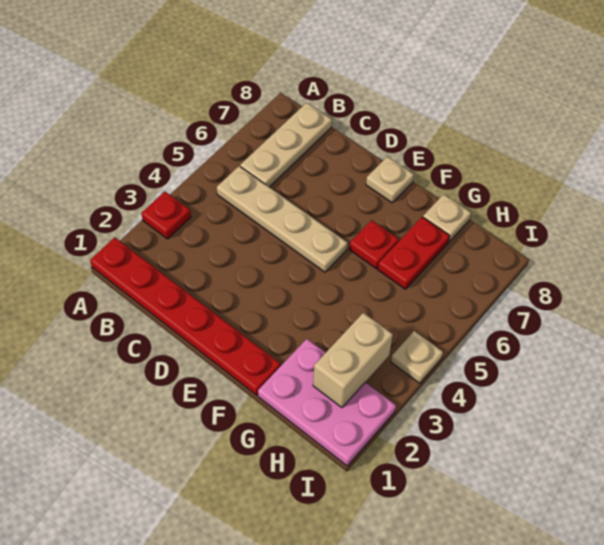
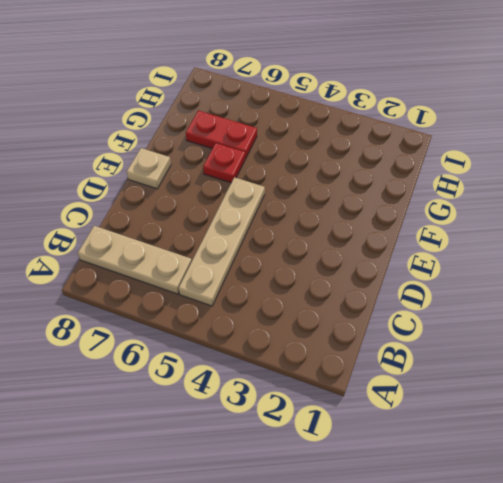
none -> red 1x6 plate [90,237,281,395]
none -> red 1x1 plate [141,192,191,239]

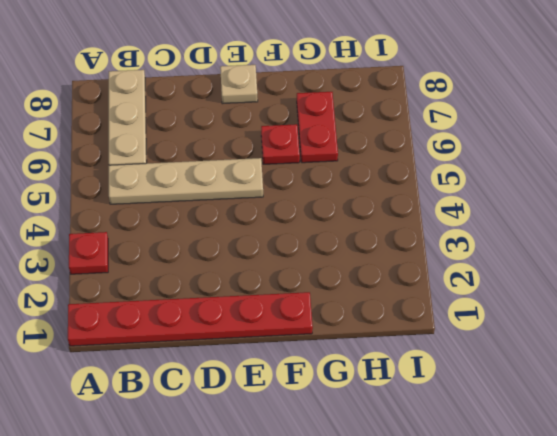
none -> pink 2x3 plate [258,339,396,466]
none -> tan 1x1 plate [423,194,471,242]

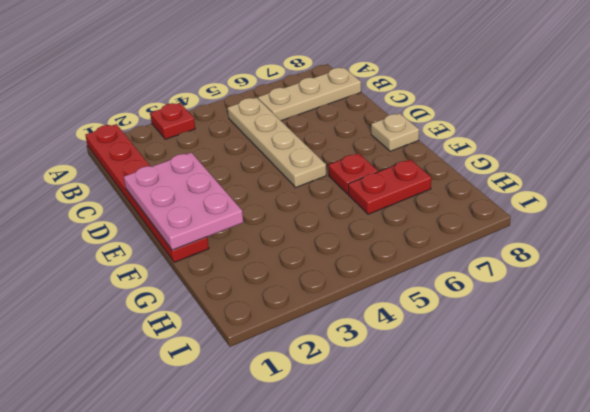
pink 2x3 plate [124,153,243,250] -> pink 2x3 plate moved to [258,339,396,466]
none -> tan 1x1 plate [423,194,471,242]
none -> tan 1x1 plate [391,331,443,383]

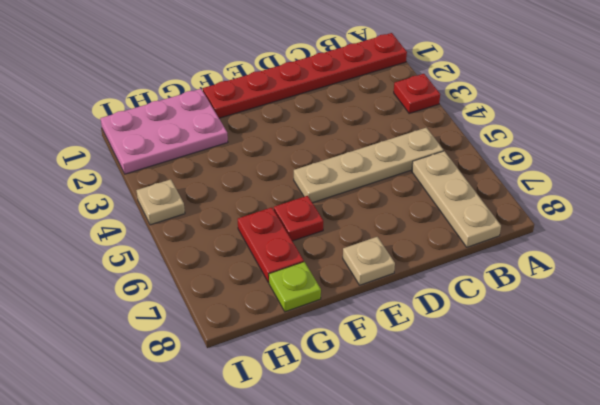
lime 1x1 plate [269,262,321,312] -> tan 1x1 plate [423,194,471,242]
none -> tan 1x2 brick [313,313,393,408]

